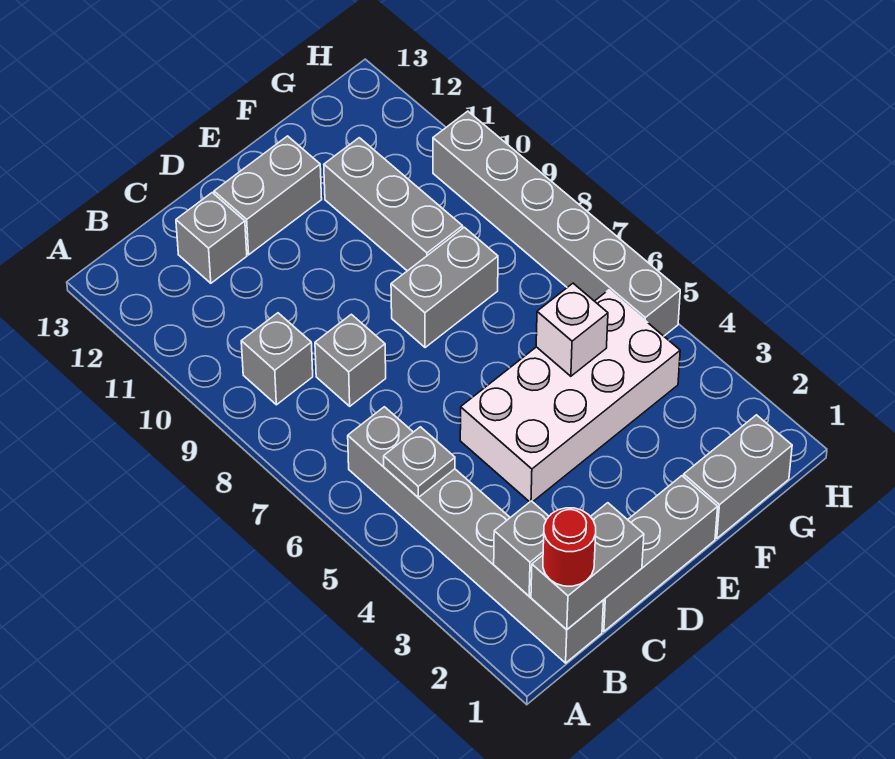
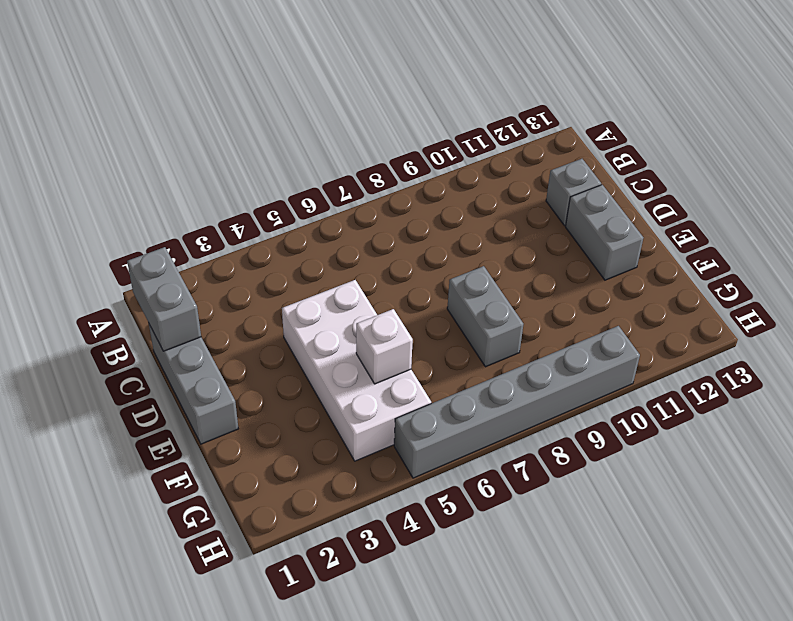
none -> grey 1x6 brick [348,407,604,663]
none -> grey 1x1 brick [241,313,313,405]
none -> grey 1x1 brick [315,314,386,406]

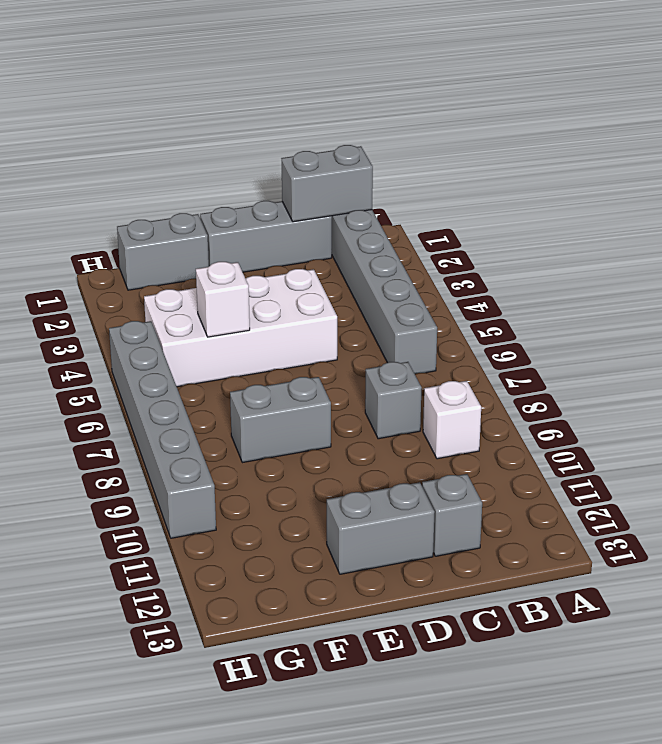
white 1x1 brick [423,381,481,459] -> grey 1x1 brick [241,313,313,405]
none -> grey 1x3 brick [324,138,463,271]
none -> grey 1x1 brick [494,501,549,596]
none -> grey 1x1 plate [384,427,455,497]

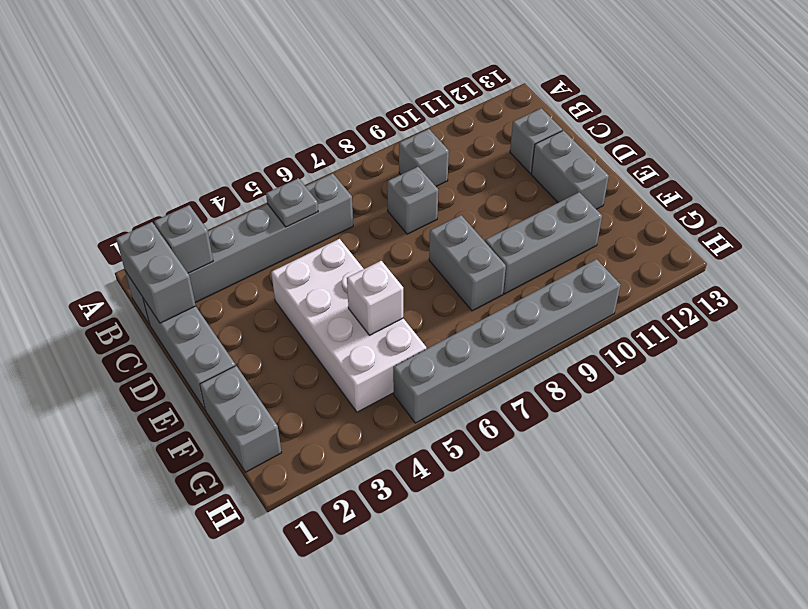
none -> red 1x1 round brick [543,508,596,586]

